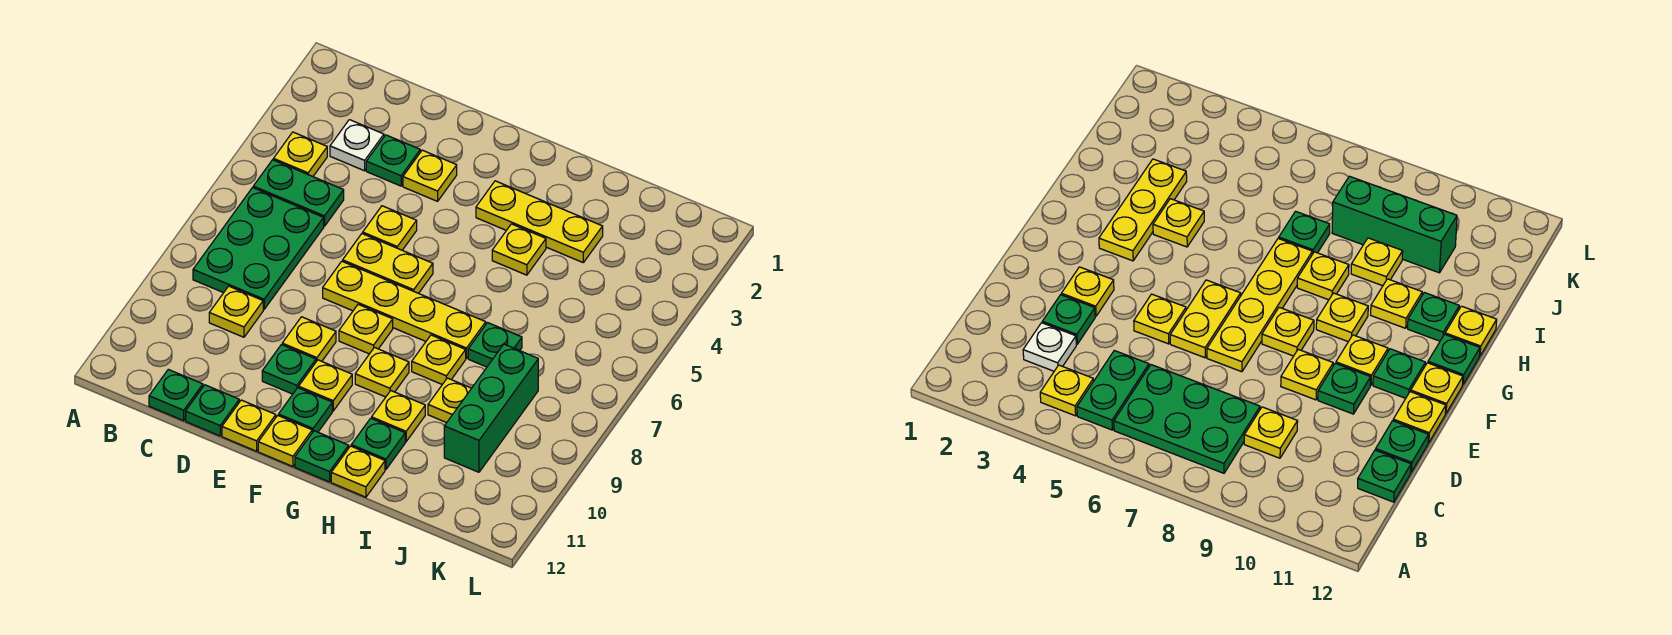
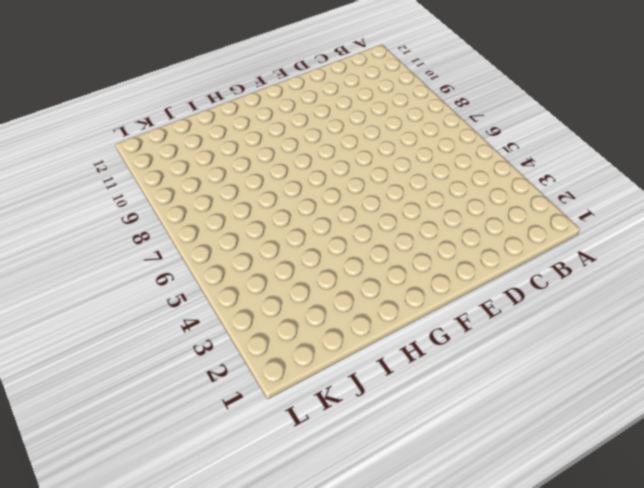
none -> yellow 1x1 plate [273,132,327,176]
none -> green 1x2 plate [253,160,344,226]
none -> green 2x3 plate [193,188,324,309]
none -> white 1x1 plate [330,120,384,171]

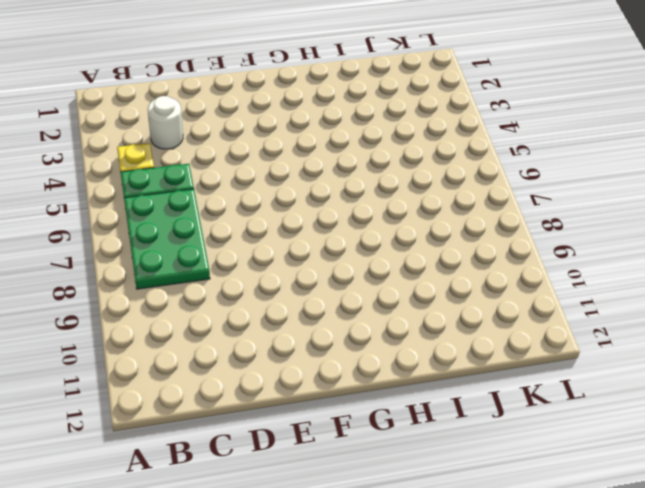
white 1x1 round brick [148,96,183,149] -> white 1x1 plate [330,120,384,171]
none -> yellow 1x1 plate [209,286,263,337]
none -> green 1x1 plate [149,369,203,421]
none -> green 1x1 plate [366,135,420,186]
none -> green 1x1 plate [186,385,239,436]

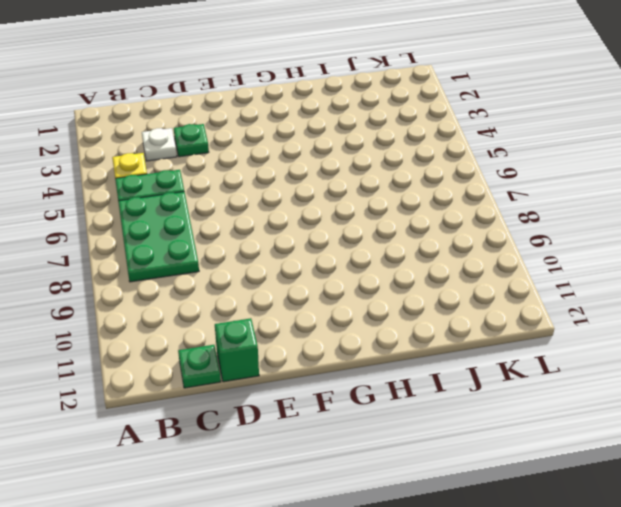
green 1x1 brick [215,318,259,382] -> green 1x1 plate [186,385,239,436]
none -> yellow 1x1 plate [209,286,263,337]
none -> yellow 1x1 plate [403,150,457,201]
none -> yellow 1x1 plate [363,206,417,250]
none -> yellow 1x2 plate [343,234,433,293]

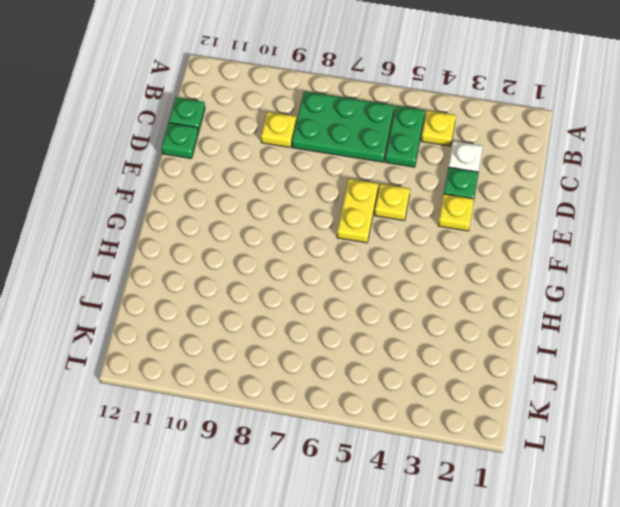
none -> yellow 1x4 plate [323,261,486,358]
none -> yellow 1x1 plate [282,317,336,362]
none -> green 1x1 plate [262,345,316,394]
none -> yellow 1x1 plate [222,400,276,451]

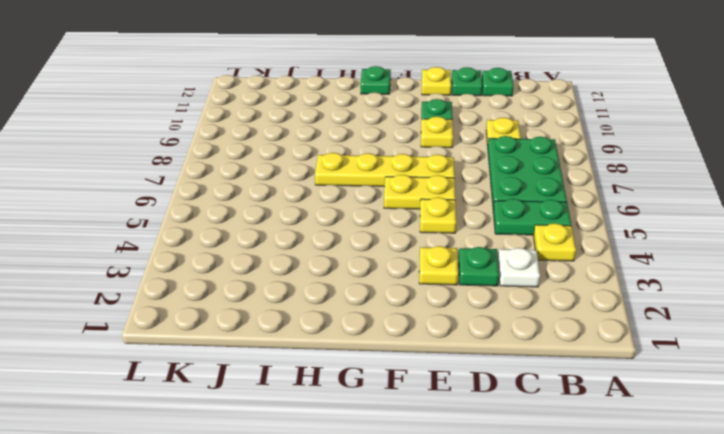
none -> yellow 1x1 plate [339,304,393,354]
none -> yellow 1x1 plate [299,360,352,411]
none -> green 1x1 plate [279,388,332,433]
none -> yellow 1x1 plate [258,415,312,467]

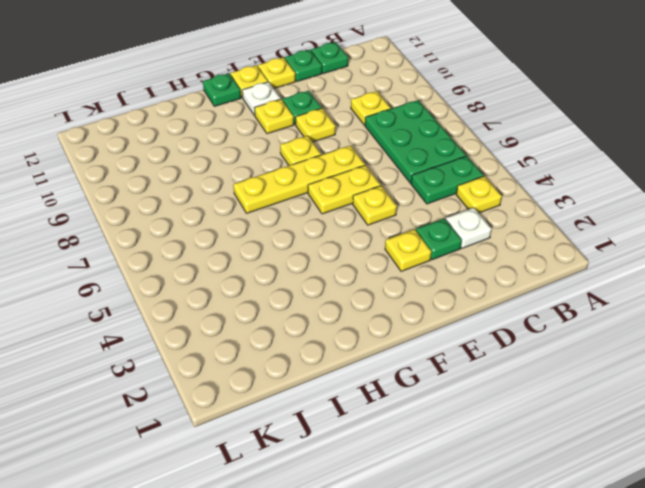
white 1x1 plate [242,82,281,116] -> green 1x1 plate [279,388,332,433]
none -> yellow 1x3 plate [476,181,603,262]
none -> yellow 1x1 plate [355,348,409,397]
none -> yellow 1x1 plate [492,224,546,275]
none -> yellow 1x1 plate [412,335,466,384]

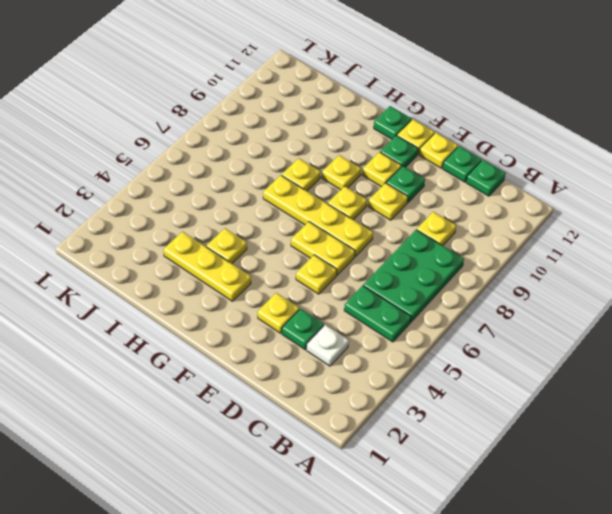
none -> yellow 1x1 plate [273,132,327,176]
none -> yellow 1x1 plate [372,391,425,442]
none -> green 1x1 plate [351,418,405,469]
none -> yellow 1x1 plate [331,446,385,497]

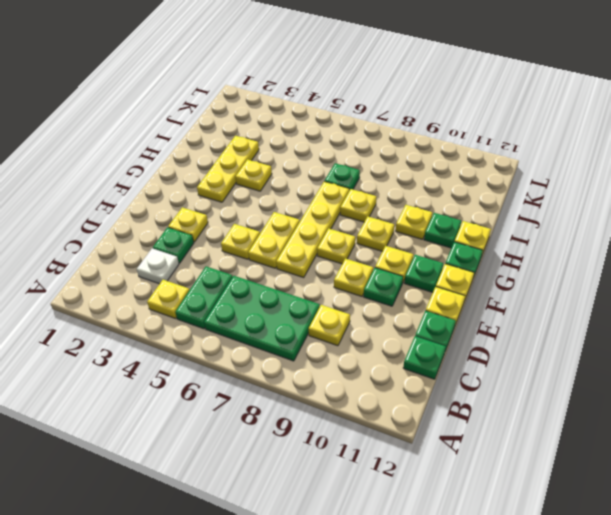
none -> yellow 1x1 plate [428,378,472,423]
none -> green 1x3 brick [444,344,538,472]

